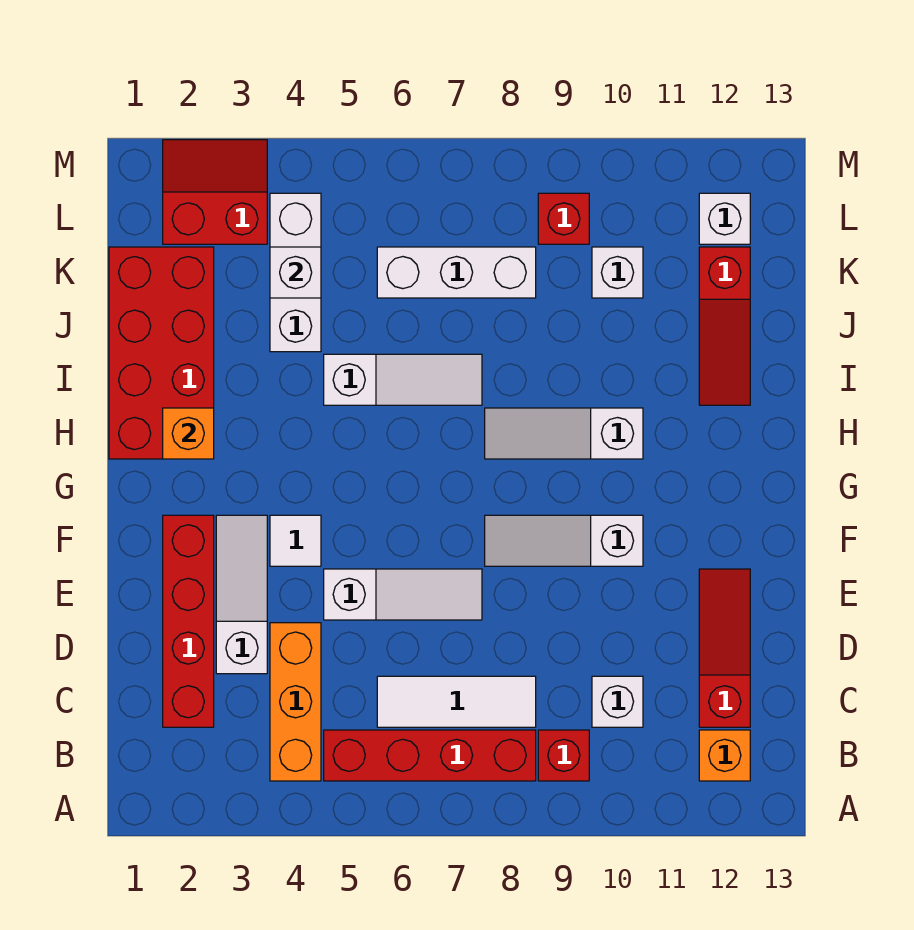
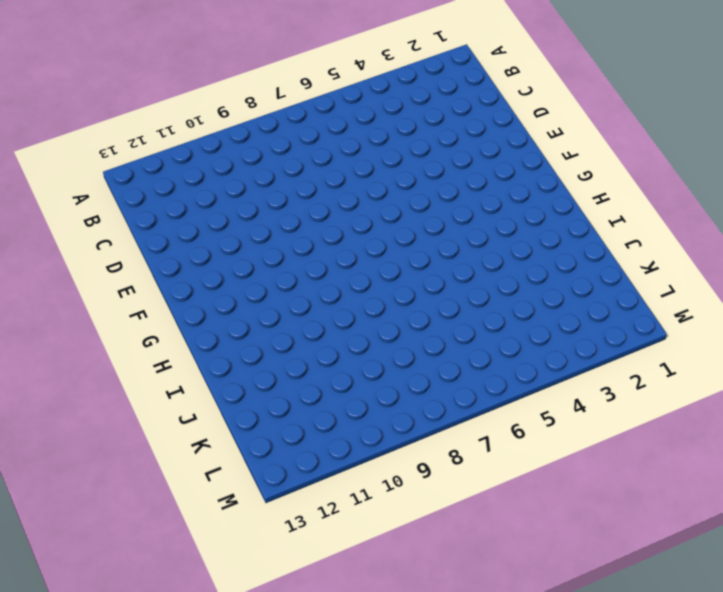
none -> orange 1x3 brick [270,623,321,781]
none -> red 1x4 brick [324,730,536,781]
none -> red 1x1 brick [538,730,589,781]

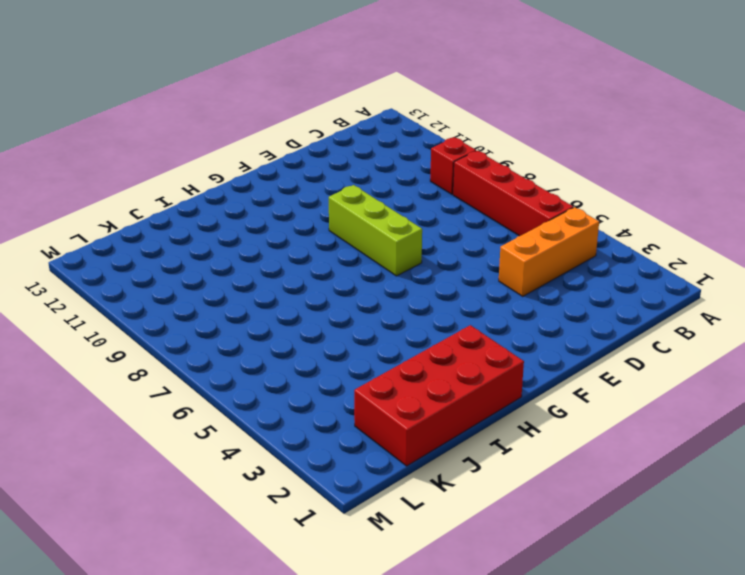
lime 1x3 brick [329,185,422,276] -> white 1x3 slope [485,515,643,566]
none -> orange 1x1 brick [699,730,750,781]
none -> red 1x4 brick [163,515,214,727]
none -> white 1x3 tile [377,676,536,727]

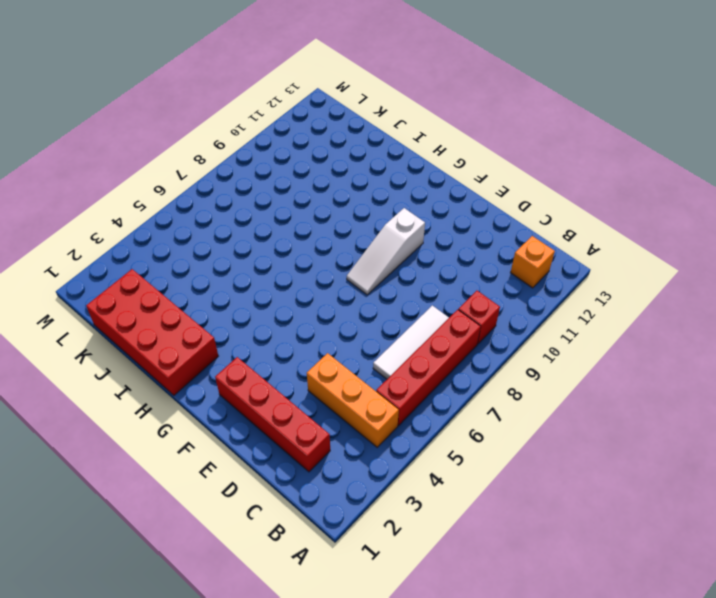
none -> white 1x1 brick [592,676,643,727]
none -> red 1x3 slope [699,569,750,727]
none -> white 1x3 slope [216,515,267,674]

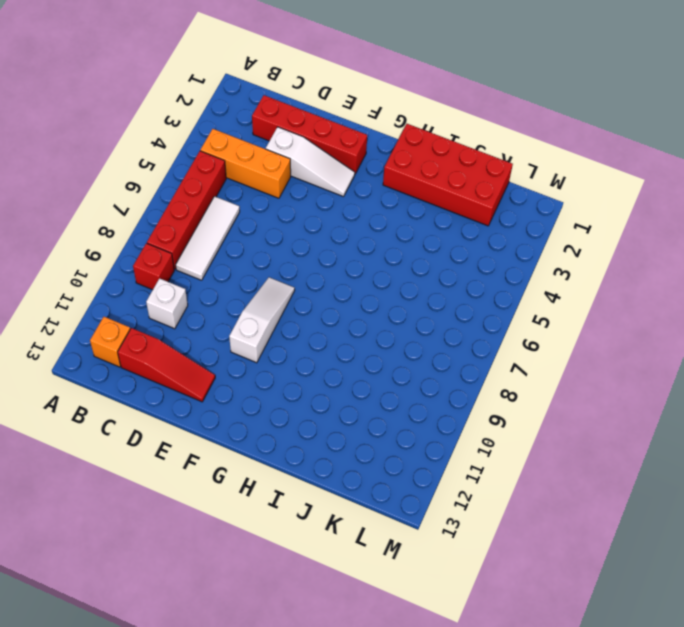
none -> white 1x3 slope [324,569,482,620]
none -> white 1x1 tile [270,515,321,566]
none -> white 1x3 slope [485,408,643,459]

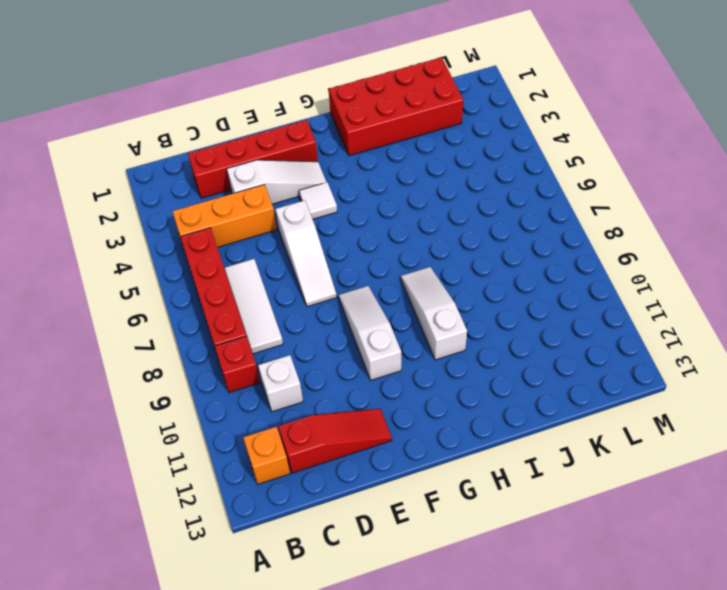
none -> white 1x3 slope [324,354,482,405]
none -> red 1x3 slope [699,247,750,405]
none -> white 1x3 brick [270,193,321,352]

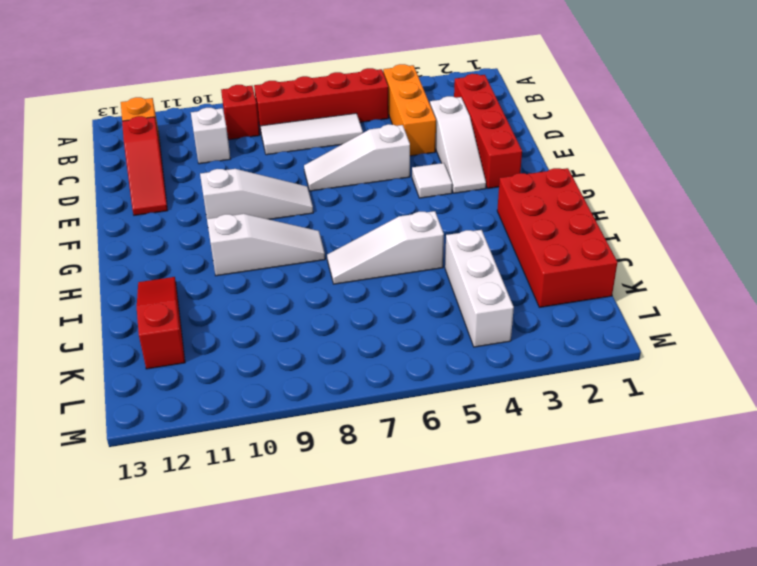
none -> white 1x3 brick [377,247,536,298]
none -> white 1x1 brick [592,247,643,298]
none -> red 2x2 slope [163,140,267,244]

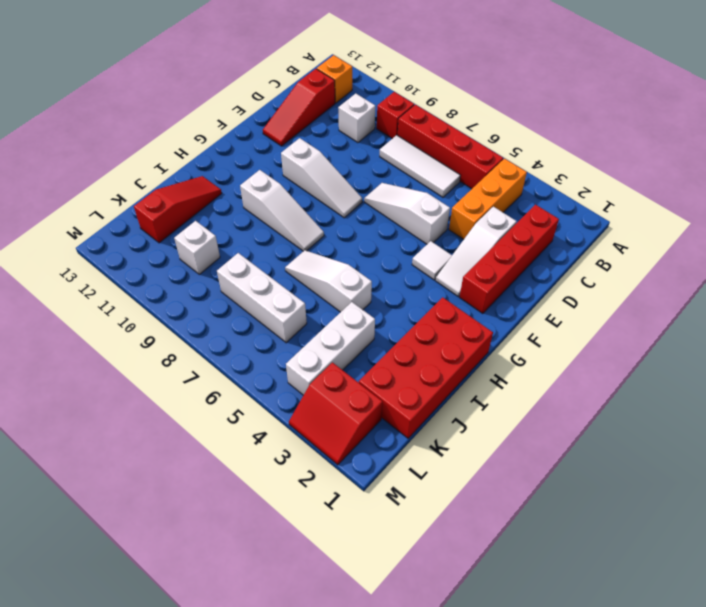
none -> red 1x1 brick [538,193,589,244]
none -> white 1x1 brick [699,193,750,244]
none -> orange 1x1 brick [163,408,214,459]

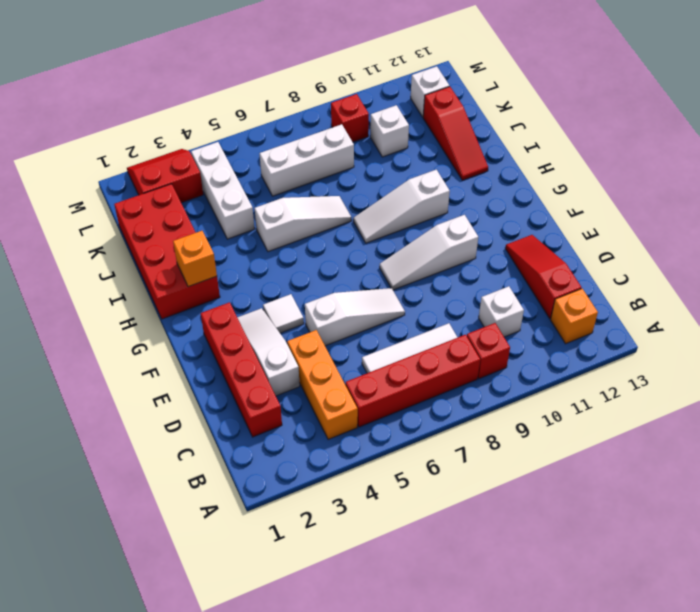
none -> white 1x1 brick [270,247,321,298]

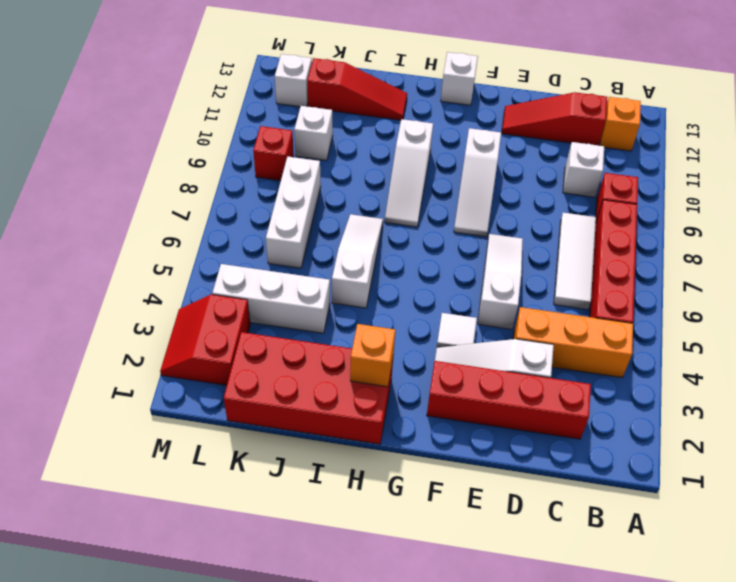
white 1x1 brick [441,52,478,105] -> white 1x1 brick moved to [270,247,321,298]

